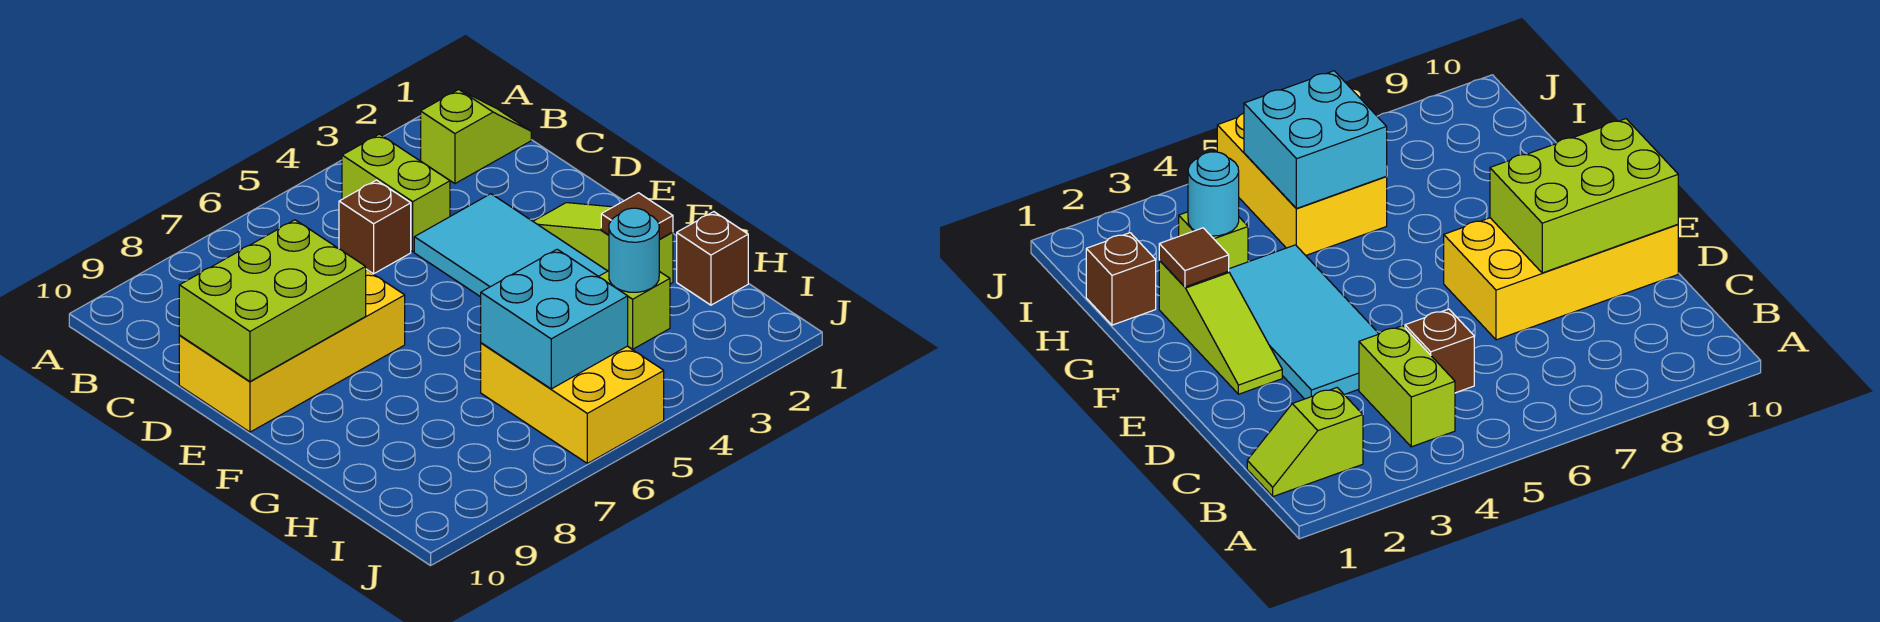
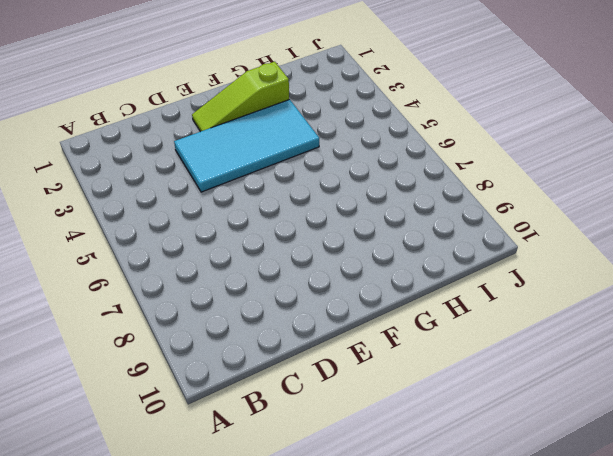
none -> lime 1x2 slope [421,89,531,184]
none -> lime 1x2 brick [342,134,450,252]
none -> brown 1x1 brick [339,180,411,274]

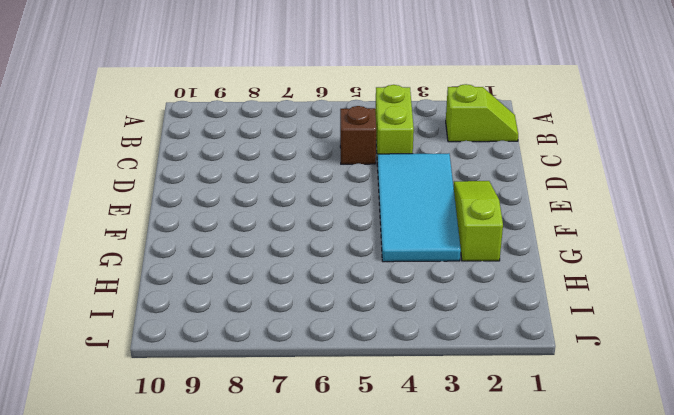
none -> yellow 2x4 brick [179,269,405,432]
none -> brown 1x1 brick [677,212,748,305]
none -> lime 1x1 brick [599,271,670,349]

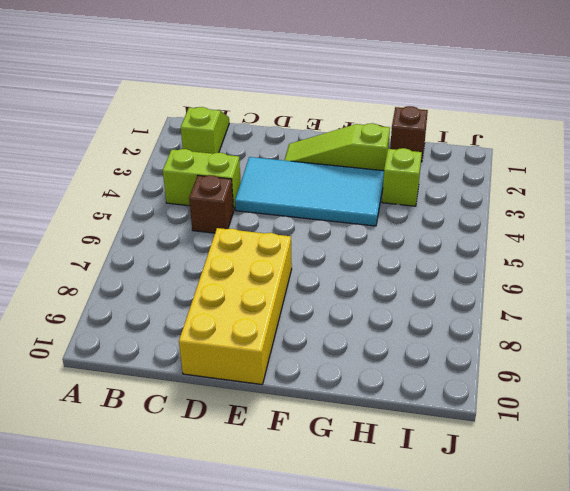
none -> yellow 2x3 brick [481,343,664,463]
none -> lime 2x3 brick [179,220,366,381]
none -> brown 1x1 tile [601,193,673,239]

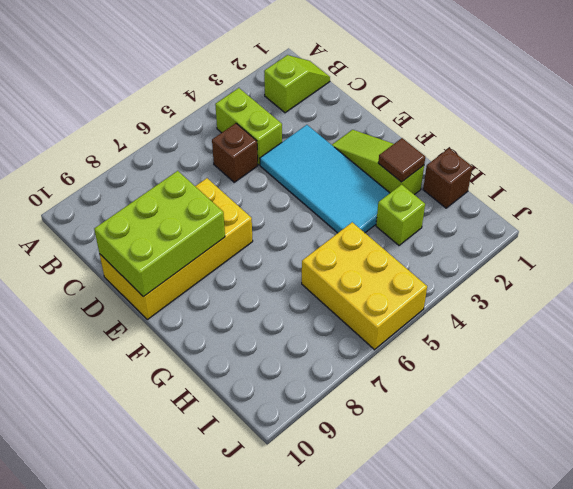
none -> cyan 1x1 round brick [609,208,659,292]
none -> cyan 2x2 brick [481,249,628,389]

